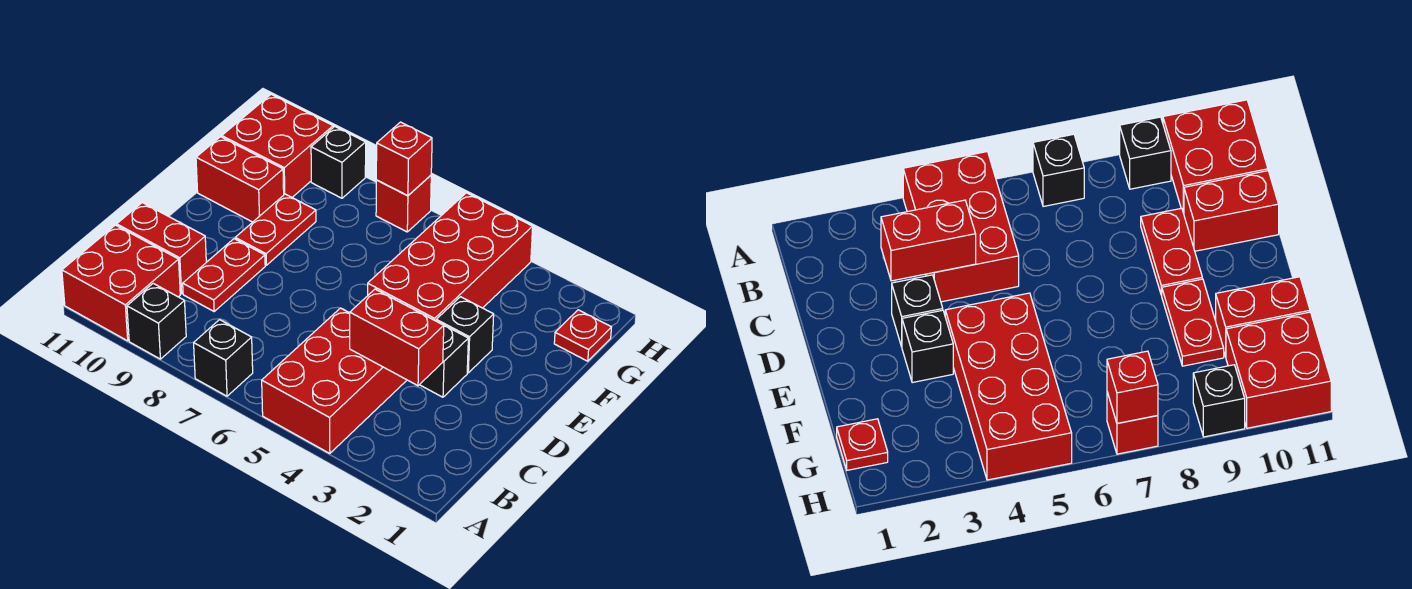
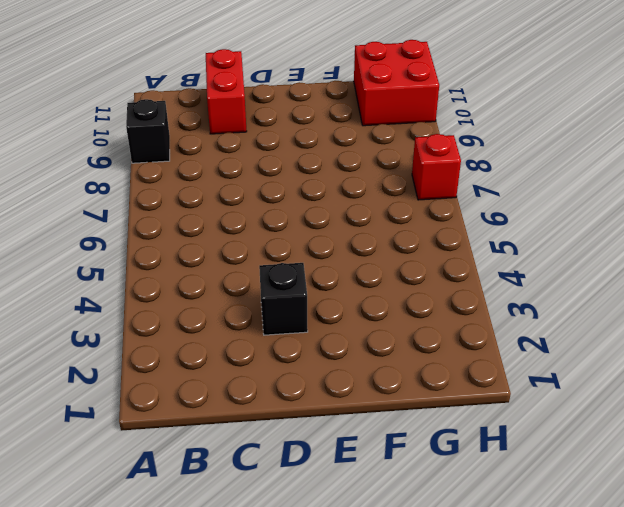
none -> red 2x3 brick [262,308,407,454]
none -> black 1x1 brick [194,320,253,396]
none -> red 2x2 brick [62,225,180,341]

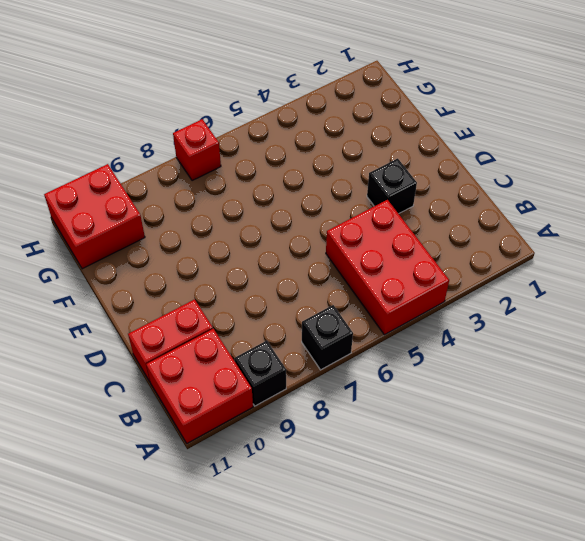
none -> red 1x2 plate [183,239,265,311]
none -> black 1x1 brick [436,297,494,373]
none -> red 2x4 brick [368,193,533,321]

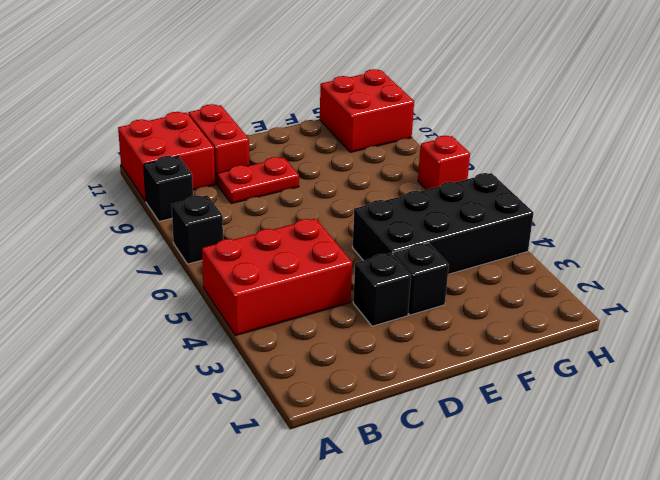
black 2x4 brick [352,173,534,274] -> red 2x4 brick [368,193,533,321]
none -> red 1x2 plate [235,194,316,265]
none -> red 1x2 brick [196,137,284,222]
none -> red 1x1 plate [554,310,611,361]

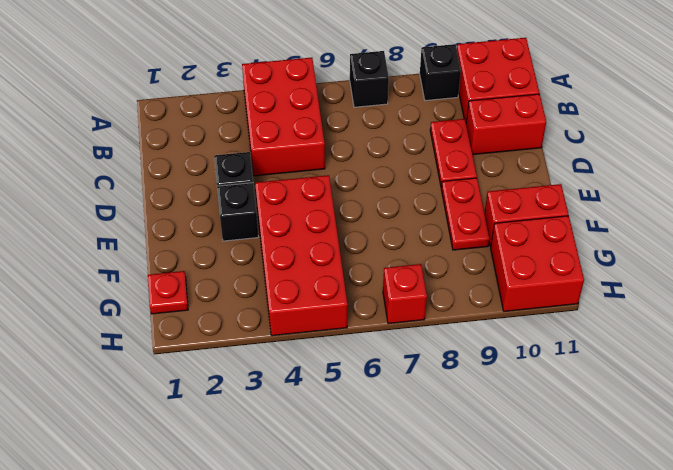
none -> black 1x1 brick [311,127,366,198]
none -> red 1x2 brick [350,289,444,386]
none -> red 1x1 brick [376,122,432,196]

